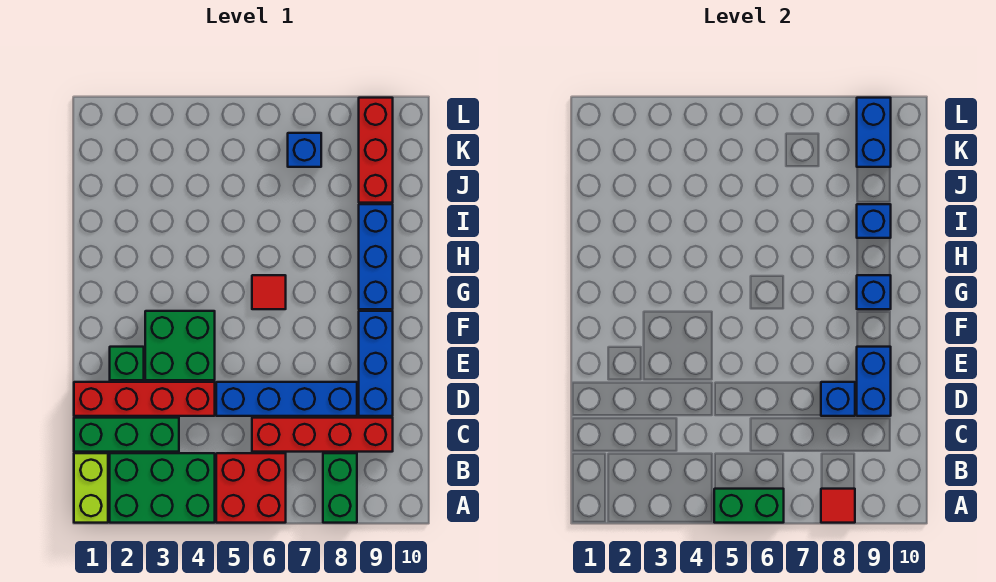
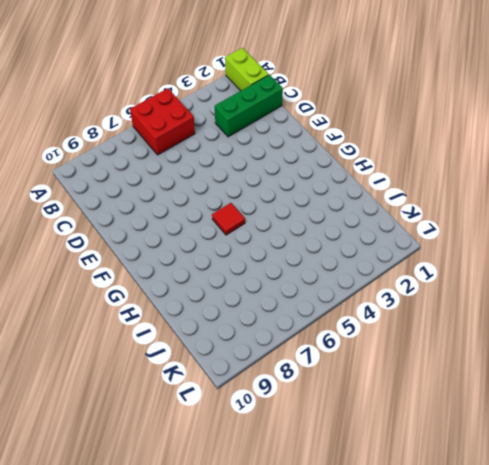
none -> green 2x3 brick [110,453,215,523]
none -> green 1x2 brick [323,453,357,523]
none -> red 1x4 brick [252,418,393,452]

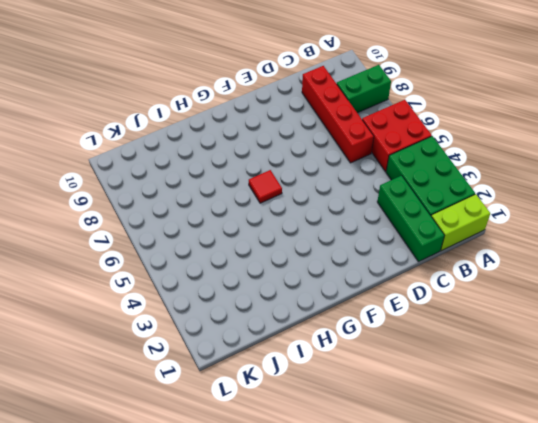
none -> red 1x4 brick [74,382,215,416]
none -> blue 1x4 brick [216,382,357,416]
none -> blue 1x3 brick [359,311,393,416]

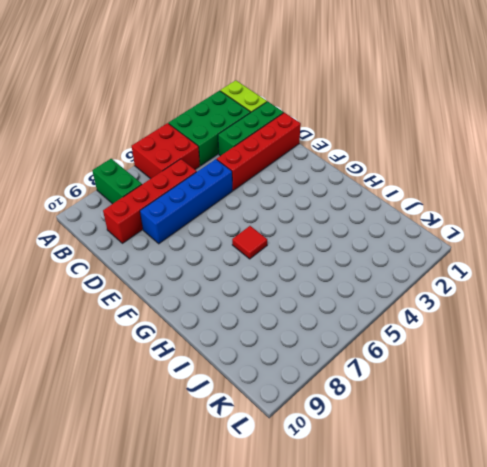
none -> blue 1x3 brick [359,311,393,416]
none -> green 1x1 brick [110,347,144,380]
none -> green 2x2 brick [145,311,215,380]

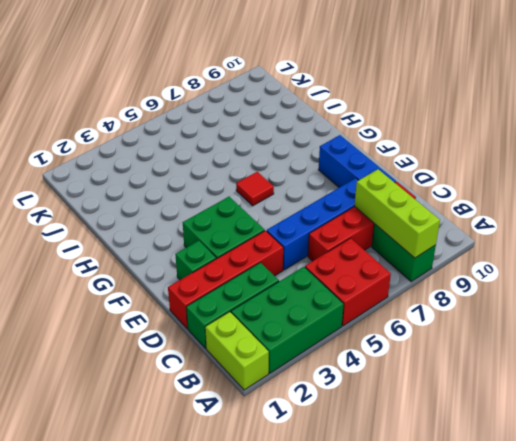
lime 1x3 brick [355,169,440,258] -> red 1x1 tile [821,489,855,523]
none -> blue 1x3 brick [359,204,393,309]
none -> red 1x3 brick [359,98,393,203]
none -> blue 1x1 brick [288,133,321,167]

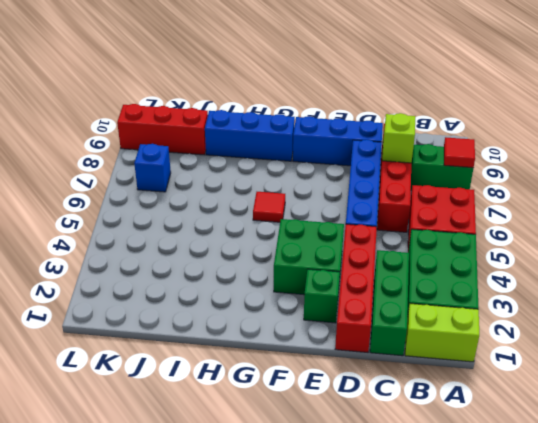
lime 1x1 brick [382,113,415,163] -> none
none -> green 1x2 brick [714,489,784,523]
none -> blue 1x1 brick [821,382,855,416]
none -> blue 1x2 brick [857,347,891,416]

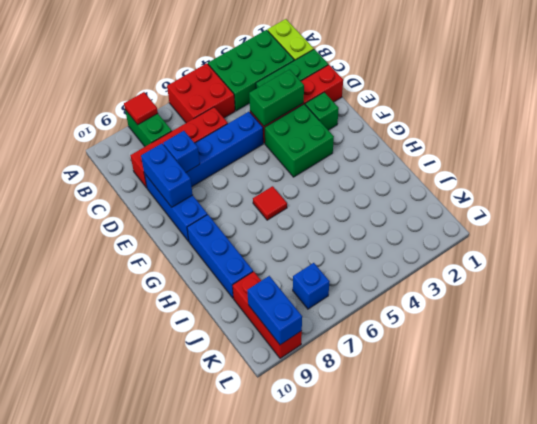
green 1x2 brick [249,69,304,126] -> green 1x2 brick moved to [714,489,784,523]
none -> blue 1x1 brick [857,275,891,309]
none -> blue 1x1 brick [857,204,891,238]

